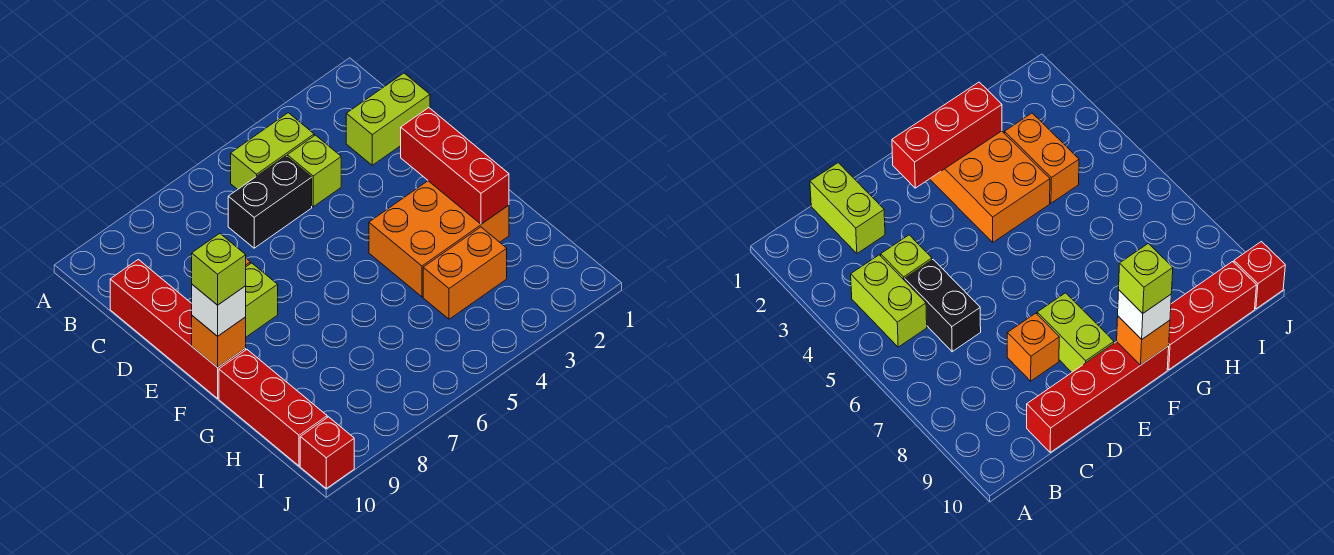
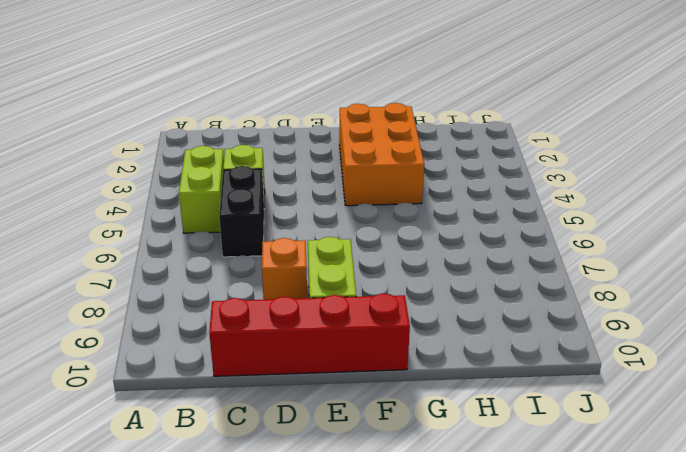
none -> lime 1x2 brick [346,73,430,165]
none -> red 1x3 brick [219,350,327,466]
none -> orange 1x2 brick [423,227,507,319]

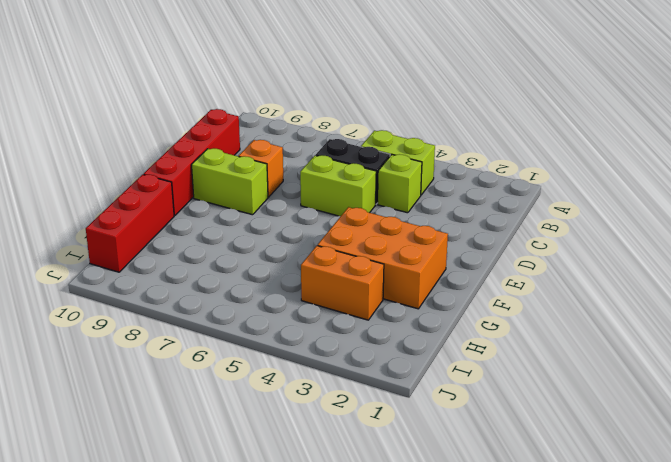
lime 1x2 brick [300,155,376,216] -> lime 1x2 brick moved to [346,73,430,165]
none -> red 1x1 brick [300,417,354,488]
none -> red 1x3 brick [401,108,509,224]
none -> orange 1x1 brick [192,316,246,368]

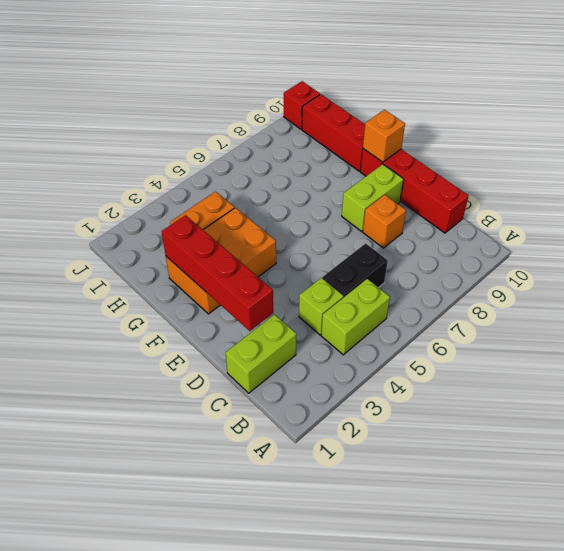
red 1x4 brick [162,215,273,331] -> red 1x3 brick [401,108,509,224]
none -> white 1x1 brick [192,285,246,336]
none -> lime 1x1 brick [192,233,246,305]

